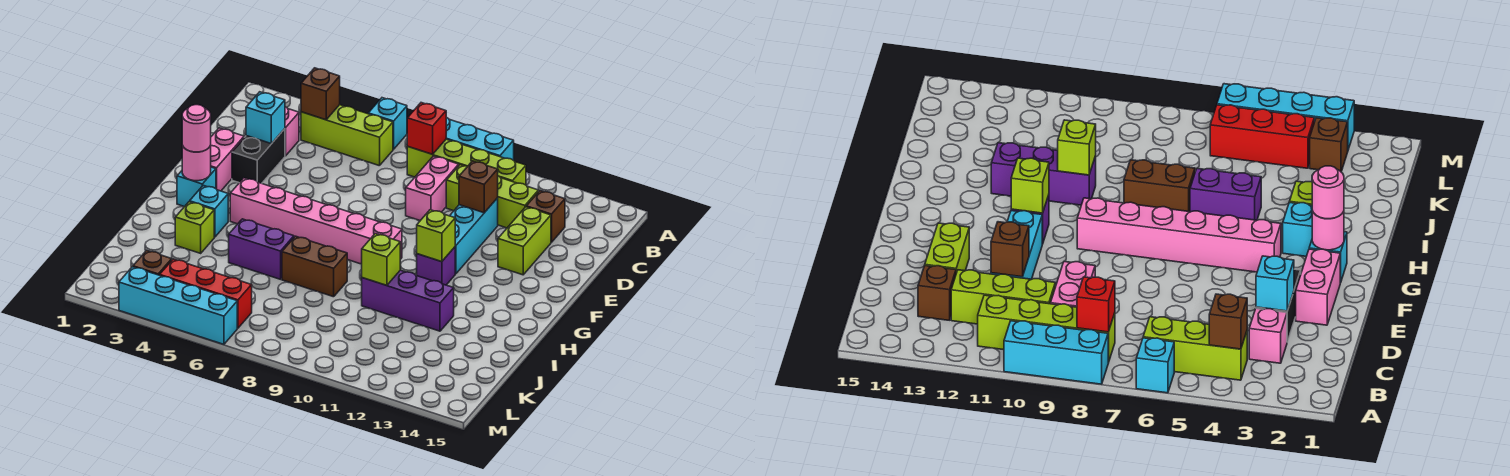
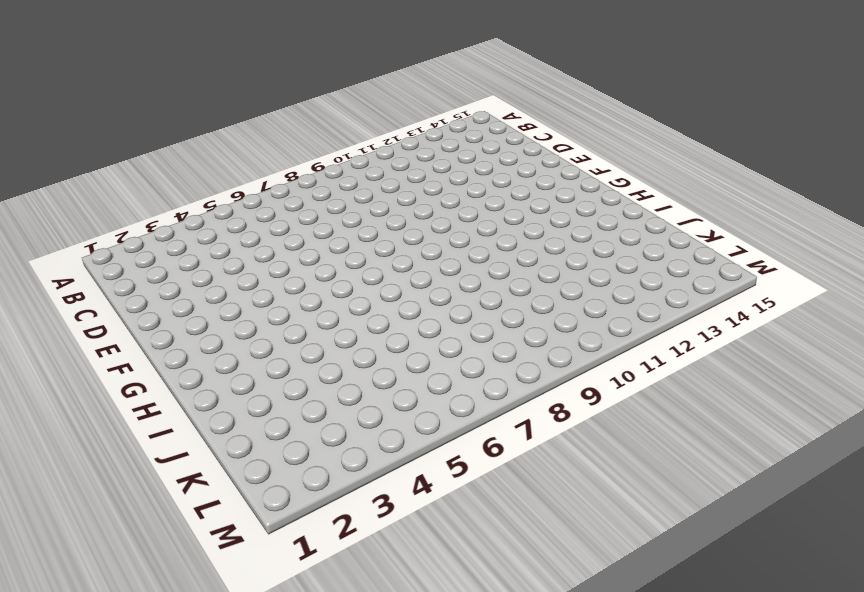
none -> cyan 1x1 brick [368,98,407,149]
none -> cyan 1x3 brick [446,117,514,160]
none -> lime 1x3 brick [301,105,393,166]
none -> lime 1x4 brick [407,139,526,185]

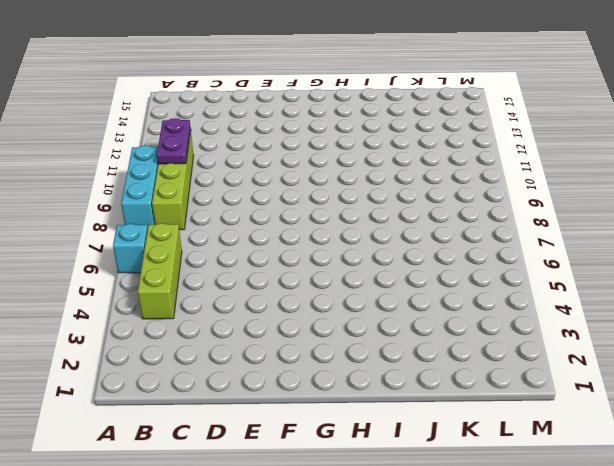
purple 1x2 plate [157,118,191,164] -> none
none -> pink 1x1 brick [285,107,299,156]
none -> pink 1x2 brick [406,156,459,221]
none -> lime 1x3 brick [446,165,538,228]
none -> brown 1x1 brick [526,191,565,242]

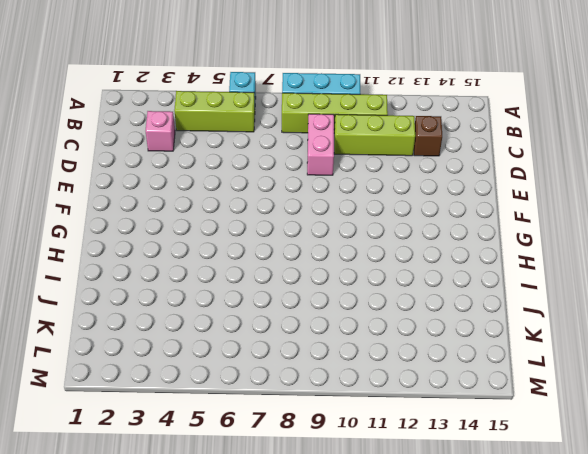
none -> black 1x2 brick [232,129,285,183]
none -> cyan 1x3 brick [450,198,498,274]
none -> lime 1x2 brick [498,207,551,275]
none -> pink 1x2 brick [211,128,244,191]

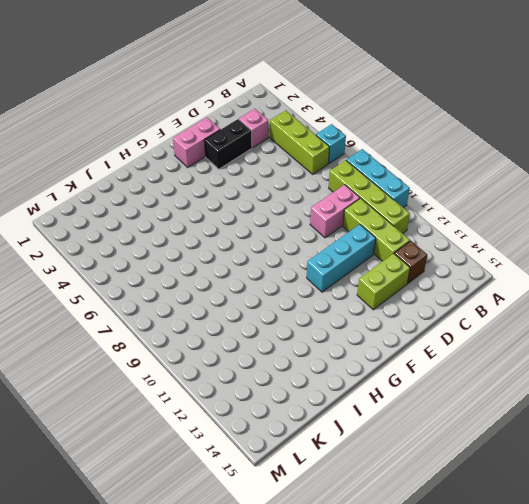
none -> cyan 1x1 brick [177,167,216,207]
none -> pink 1x6 brick [230,178,402,264]
none -> purple 1x1 brick [417,247,455,285]
none -> cyan 1x1 brick [190,185,228,237]

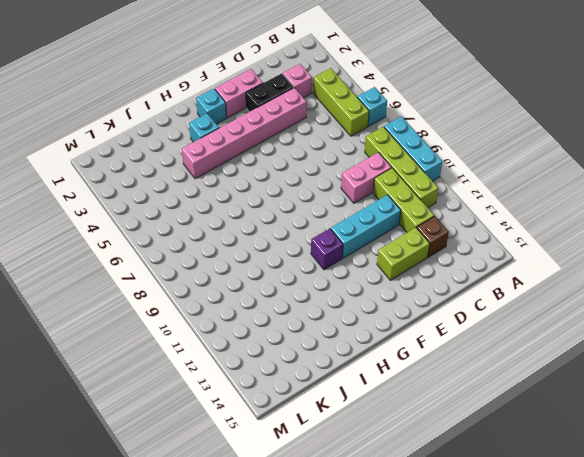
pink 1x6 brick [182,88,306,179] -> pink 1x6 brick turned to [230,178,402,264]
none -> lime 1x1 brick [175,202,214,253]
none -> purple 1x2 brick [229,219,294,279]
none -> brown 1x2 brick [282,236,347,297]
none -> purple 1x3 brick [362,270,454,331]

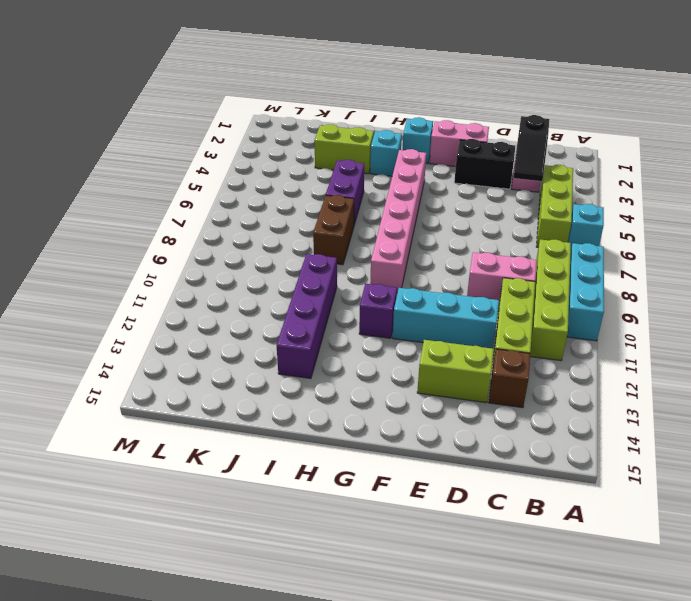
black 1x2 slope [514,115,549,181] -> none
lime 1x2 brick [314,124,374,174] -> lime 1x1 brick [175,202,214,253]
purple 1x4 brick [276,254,337,378] -> purple 1x3 brick [362,270,454,331]
none -> brown 1x1 brick [133,250,172,275]
none -> red 1x3 brick [160,259,252,328]
none -> cyan 1x4 brick [119,267,237,344]
none -> brown 1x1 brick [301,68,340,120]

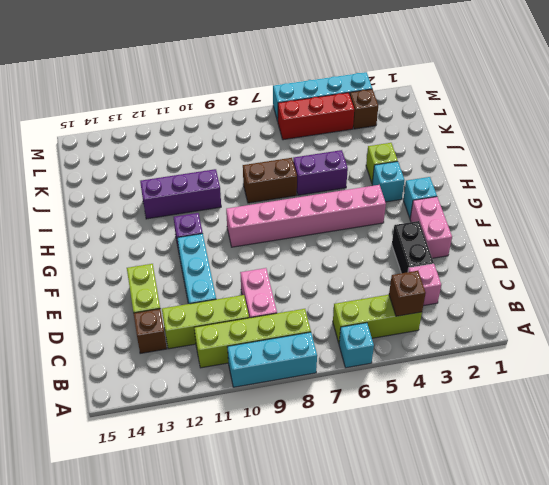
none -> red 1x1 brick [407,103,446,154]
none -> cyan 1x1 brick [246,92,285,144]
none -> brown 1x1 brick [459,161,498,213]
none -> pink 1x1 round brick [182,145,211,181]

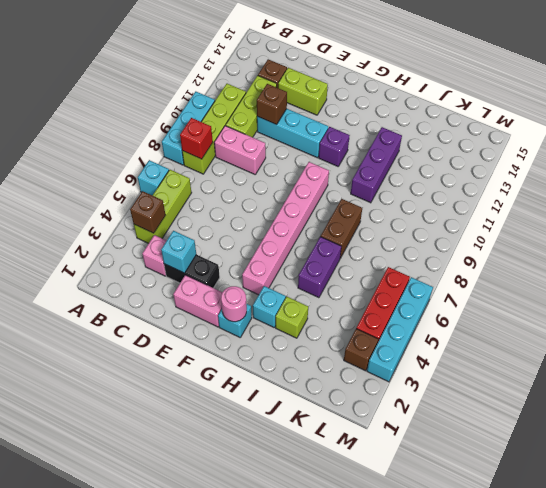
none -> lime 1x1 brick [417,210,455,262]
none -> lime 1x1 brick [362,234,400,285]
none -> pink 1x1 round brick [182,105,211,152]

